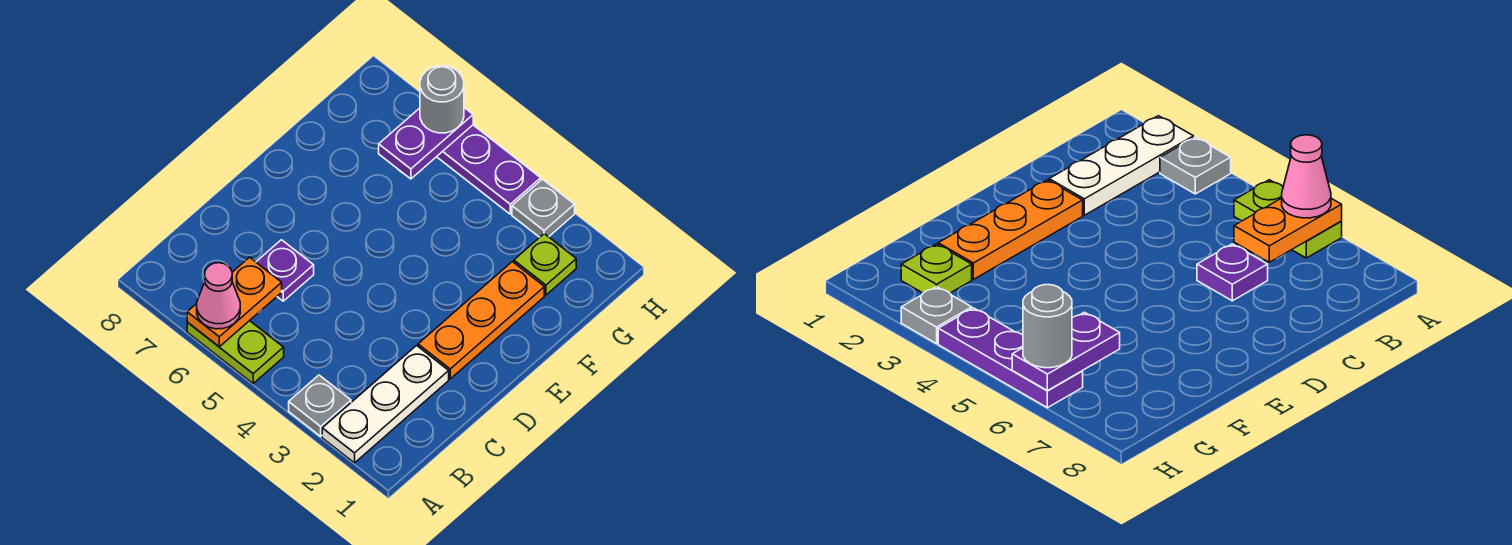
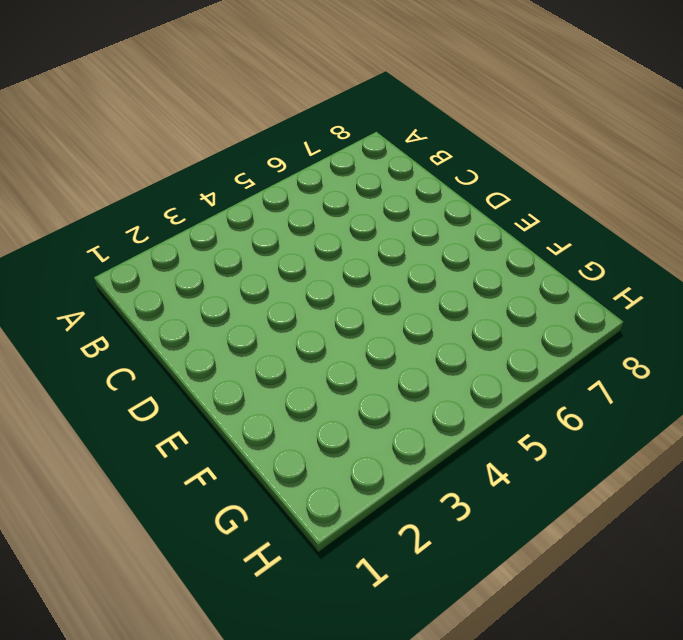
none -> white 1x3 plate [322,346,449,463]
none -> grey 1x1 plate [289,375,351,436]
none -> lime 1x2 plate [187,321,284,384]

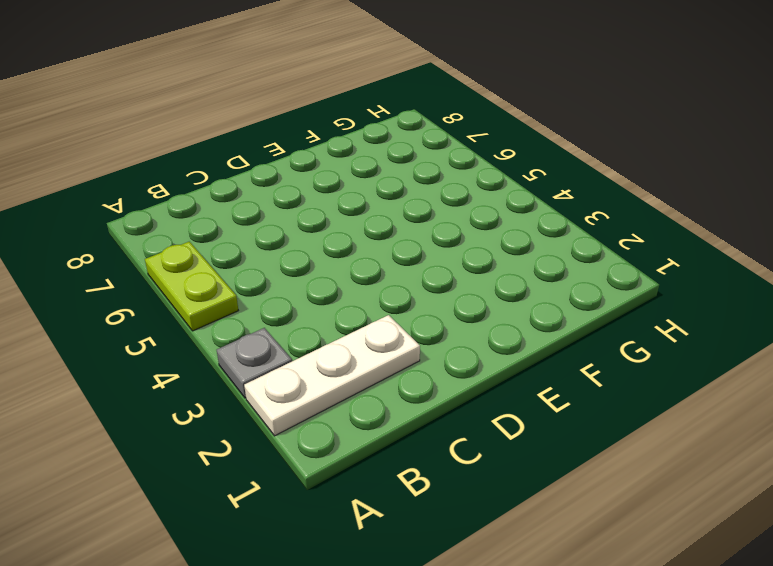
none -> purple 1x1 plate [256,240,314,301]
none -> orange 1x3 plate [418,262,544,379]
none -> lime 1x1 plate [514,234,576,295]

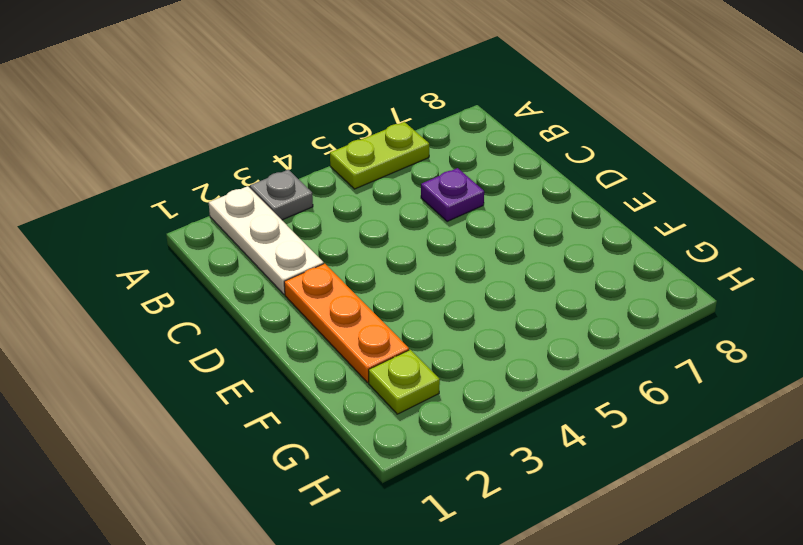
none -> grey 1x1 plate [512,179,575,237]
none -> purple 1x3 plate [437,125,541,214]
none -> orange 1x2 plate [187,257,282,347]

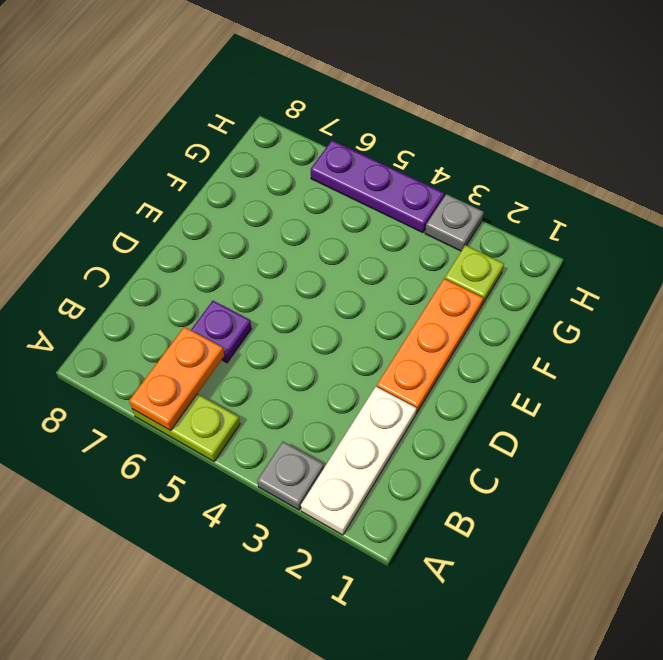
none -> purple 1x2 plate [379,108,473,179]
none -> pink 1x1 cone [197,263,240,329]
none -> grey 1x1 round brick [420,66,464,133]

